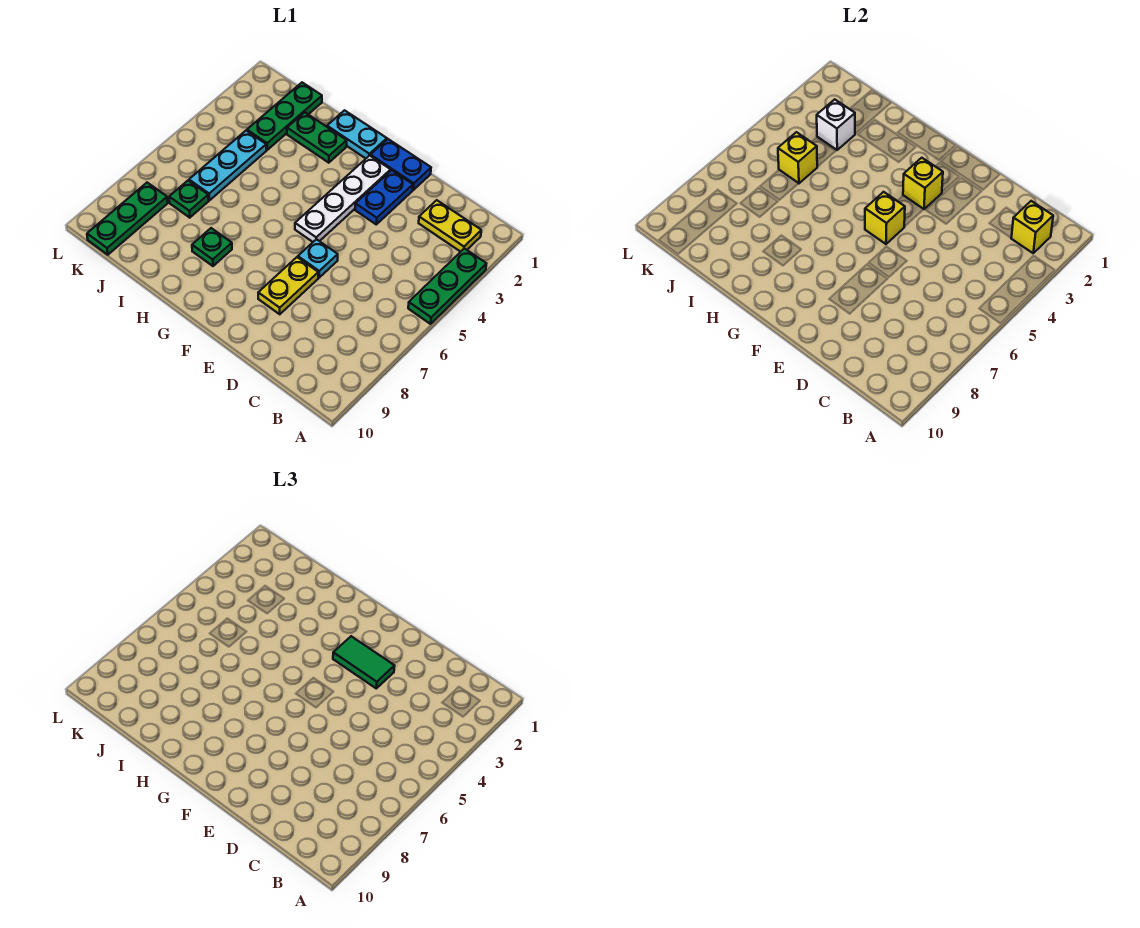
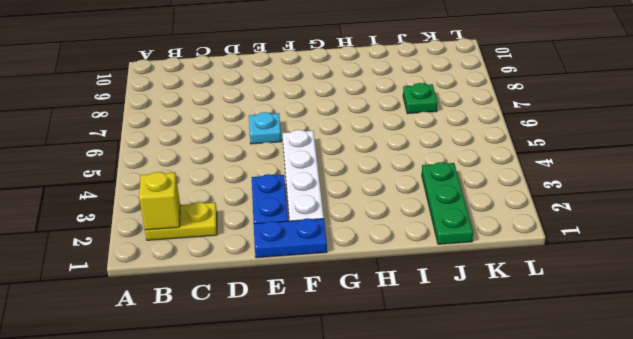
none -> green 1x3 plate [408,248,486,324]
none -> yellow 1x2 plate [258,257,318,314]
none -> cyan 1x2 plate [327,110,387,158]

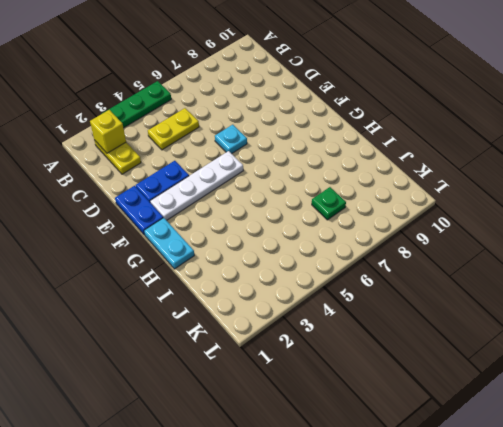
yellow 1x2 plate [148,108,199,150] -> yellow 1x2 plate moved to [258,257,318,314]
none -> green 1x2 plate [287,112,347,163]
none -> green 1x1 plate [192,228,232,266]
none -> green 1x3 plate [247,83,322,150]

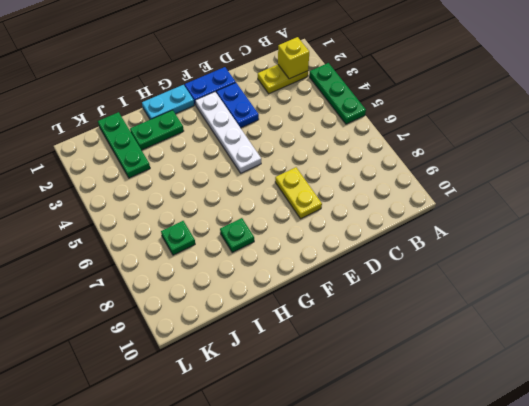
none -> cyan 1x1 plate [298,239,338,278]
none -> cyan 1x3 plate [189,131,266,200]
none -> green 1x3 plate [87,183,168,255]

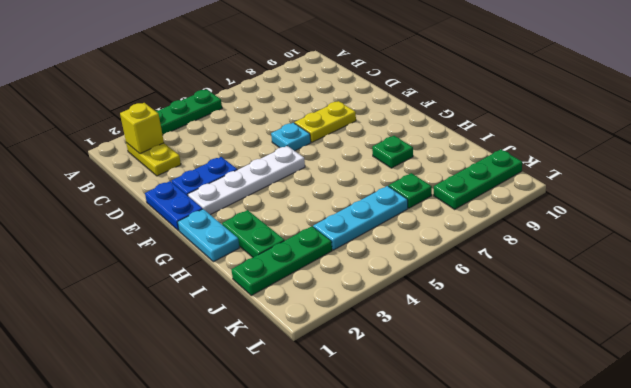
none -> yellow 1x1 brick [903,158,943,209]
none -> yellow 1x1 brick [865,192,905,244]
none -> white 1x1 brick [817,99,855,150]

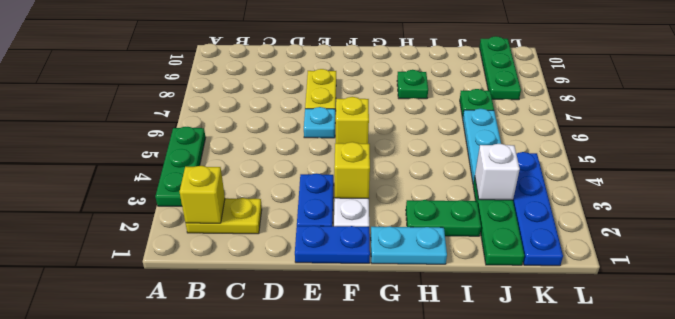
blue 1x4 plate [513,152,563,266] -> none
none -> yellow 1x1 brick [778,132,817,183]
none -> green 1x2 tile [333,636,394,688]

